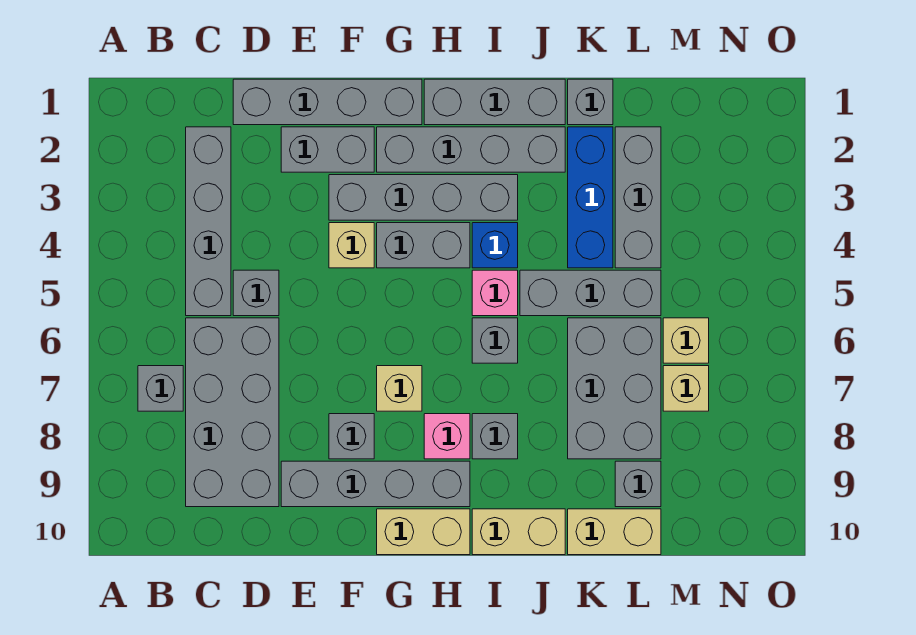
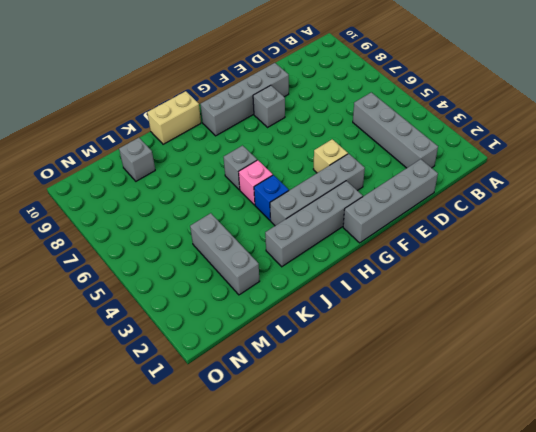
none -> grey 1x1 brick [138,366,183,411]
none -> grey 2x4 brick [186,318,279,507]
none -> grey 1x1 brick [233,270,279,316]
none -> grey 1x2 brick [281,127,374,172]

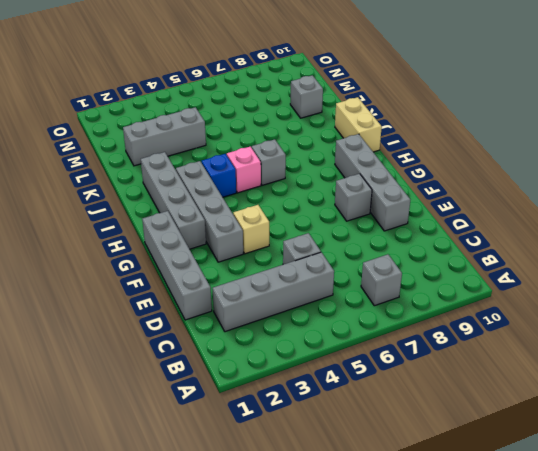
none -> grey 2x4 brick [186,318,279,507]
none -> grey 1x2 brick [281,127,374,172]
none -> grey 1x2 brick [377,223,470,268]
none -> tan 1x1 brick [377,366,422,411]

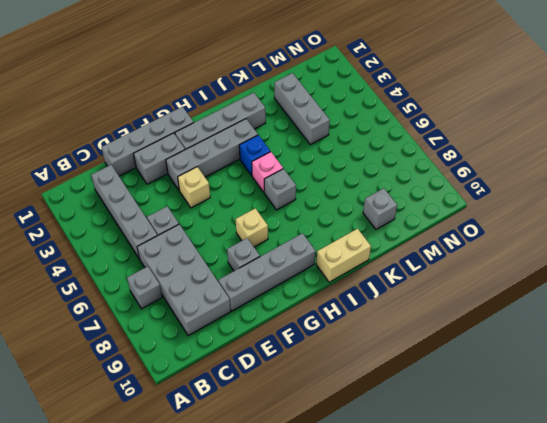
none -> grey 1x2 brick [377,223,470,268]
none -> tan 1x2 brick [377,509,470,555]
none -> grey 1x3 brick [424,79,565,125]
none -> pink 1x1 brick [424,414,470,459]

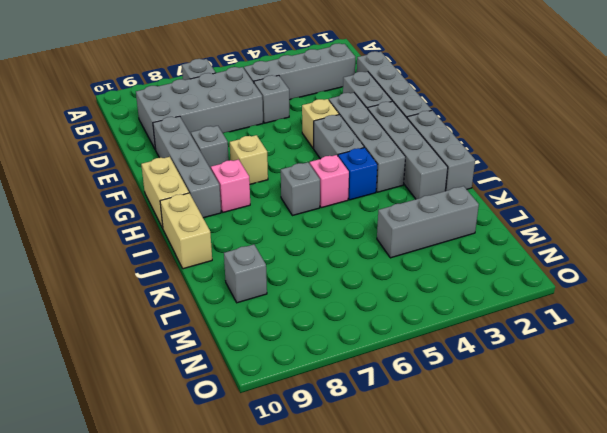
none -> grey 1x1 brick [472,414,518,459]
none -> grey 1x3 brick [520,270,661,316]
none -> grey 1x1 brick [568,79,613,125]
none -> blue 1x3 brick [568,127,613,268]

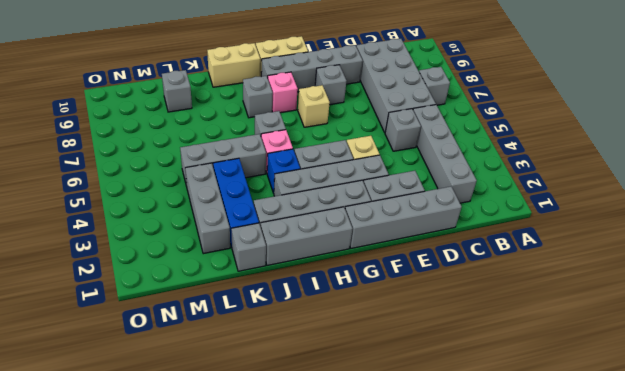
none -> grey 2x3 brick [568,318,661,459]
none -> tan 1x2 brick [568,509,661,555]
none -> tan 1x1 brick [663,318,709,363]
none -> tan 1x1 brick [663,366,709,411]

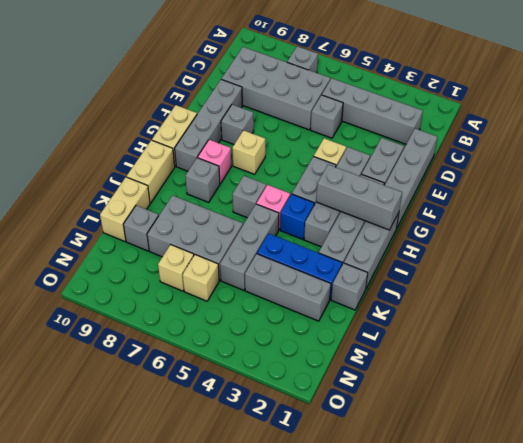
grey 1x3 brick [316,165,402,230] -> none

